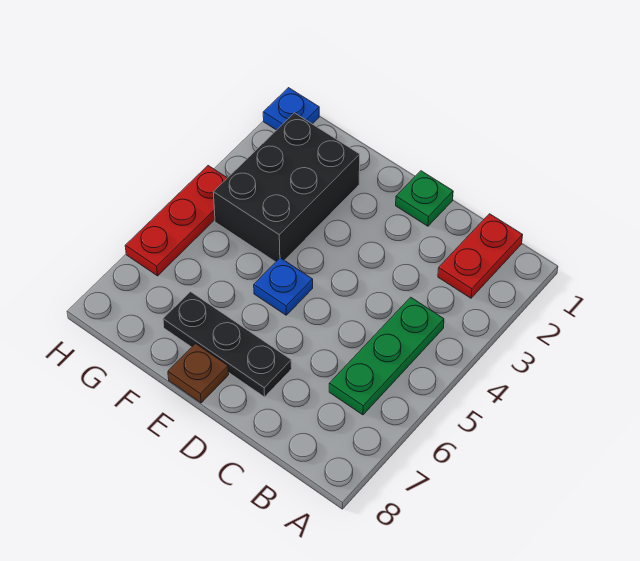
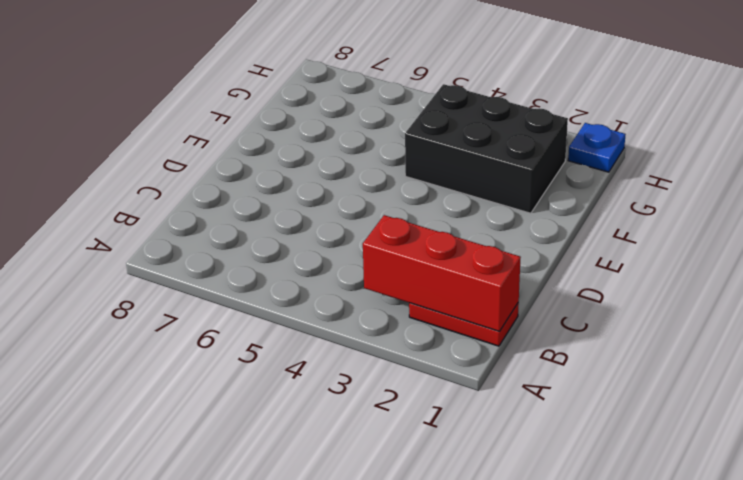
red 1x3 brick [363,215,521,331] -> none
none -> green 1x3 plate [329,297,444,415]
none -> green 1x1 plate [396,171,453,226]

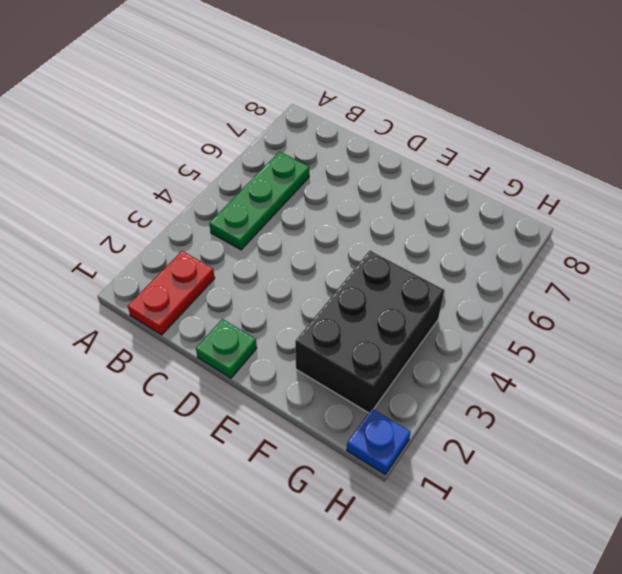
none -> black 1x3 plate [163,292,292,397]
none -> blue 1x1 plate [254,258,313,315]

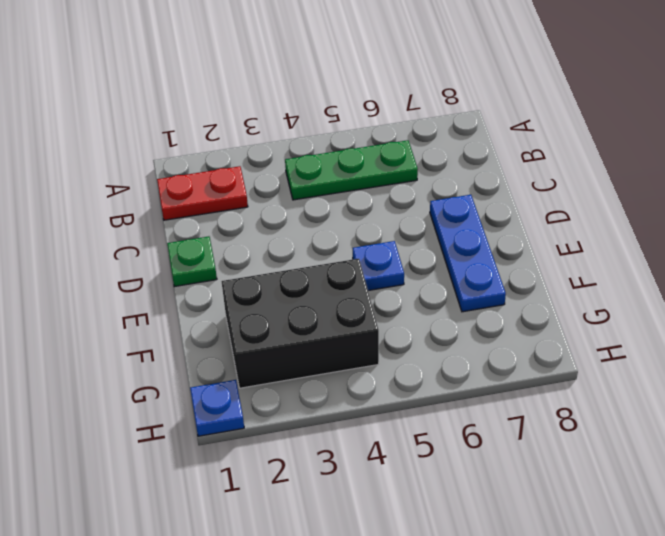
blue 1x3 plate [430,195,506,312] -> black 1x3 plate [163,292,292,397]
none -> brown 1x1 plate [168,343,229,403]
none -> red 1x3 plate [125,166,227,276]

